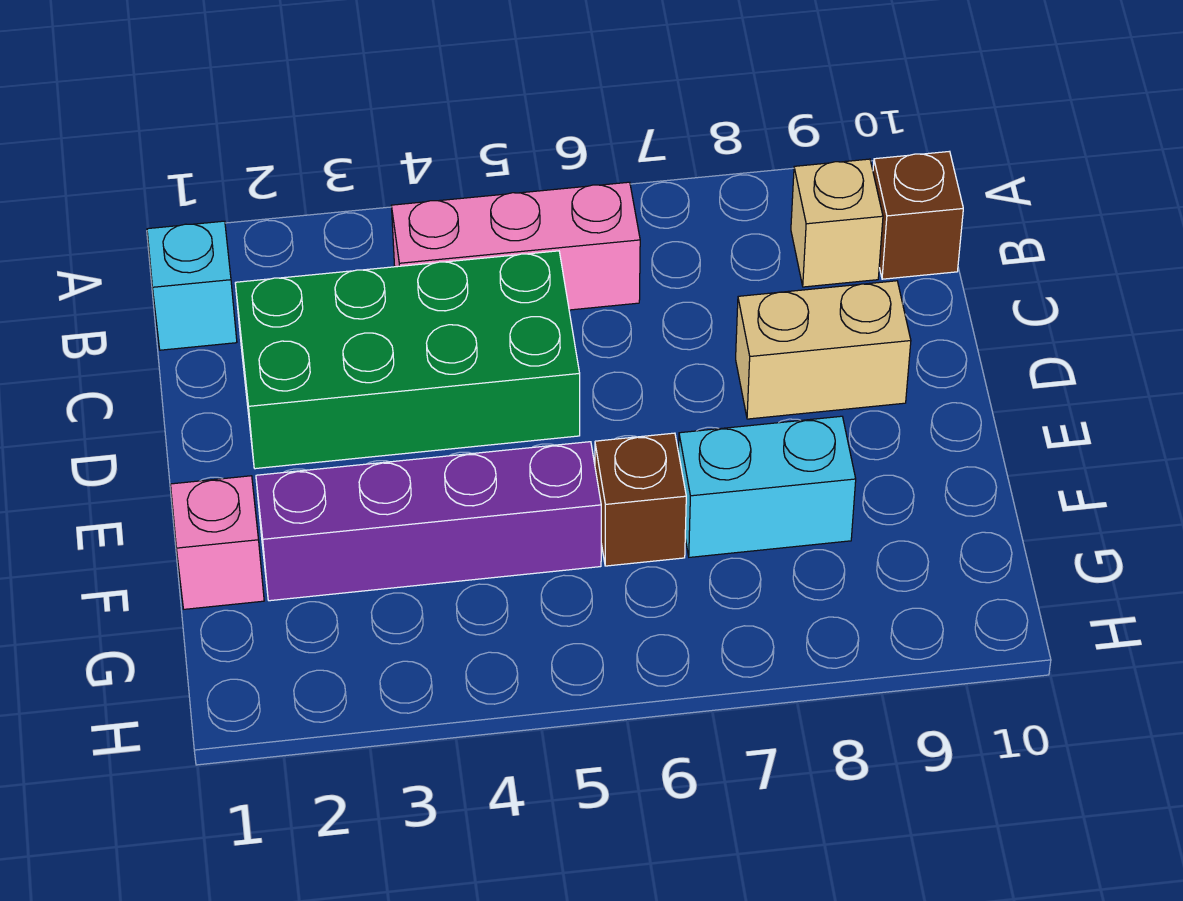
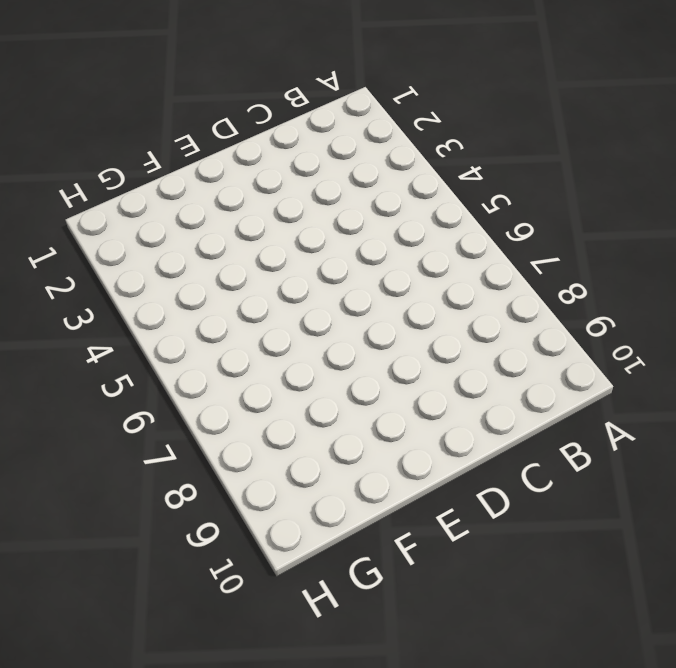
none -> cyan 1x1 brick [147,221,237,350]
none -> pink 1x3 brick [391,182,640,310]

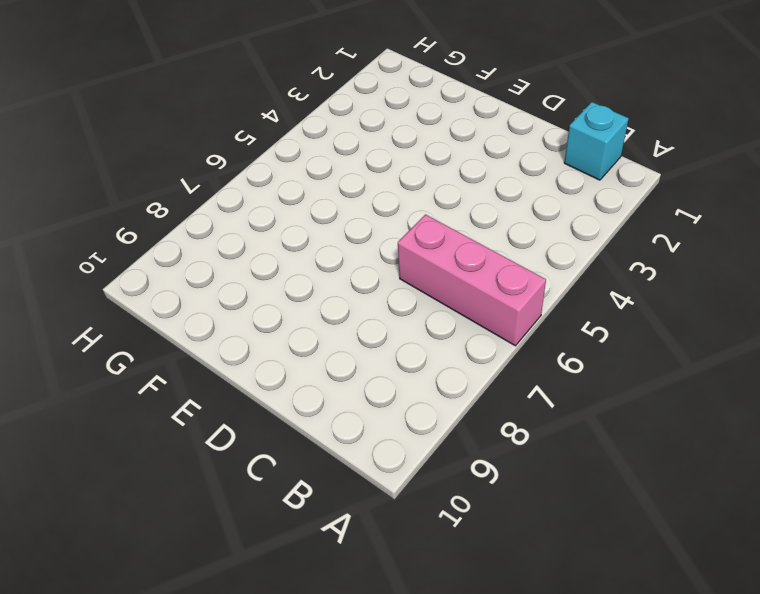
pink 1x3 brick [398,215,546,346] -> pink 1x3 brick turned to [391,182,640,310]
none -> tan 1x1 brick [791,159,883,287]
none -> brown 1x1 brick [873,151,963,279]

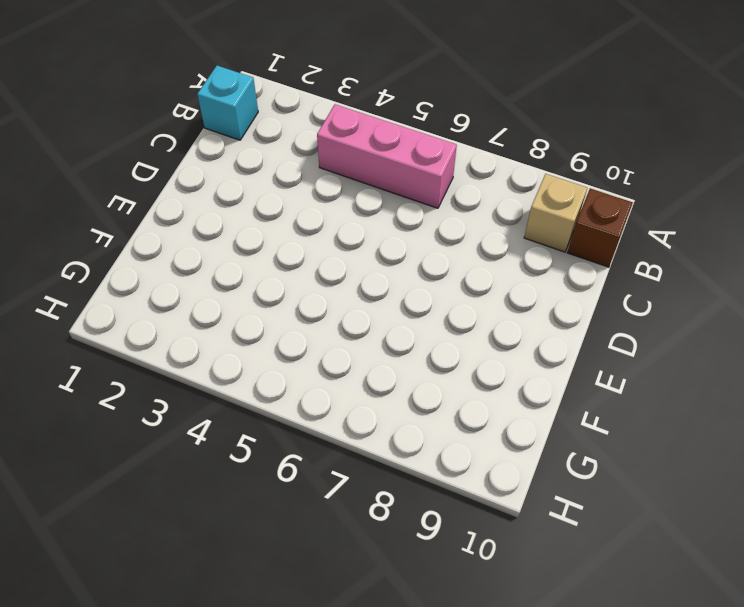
none -> green 2x4 brick [235,251,580,469]
none -> tan 1x2 brick [736,281,911,419]

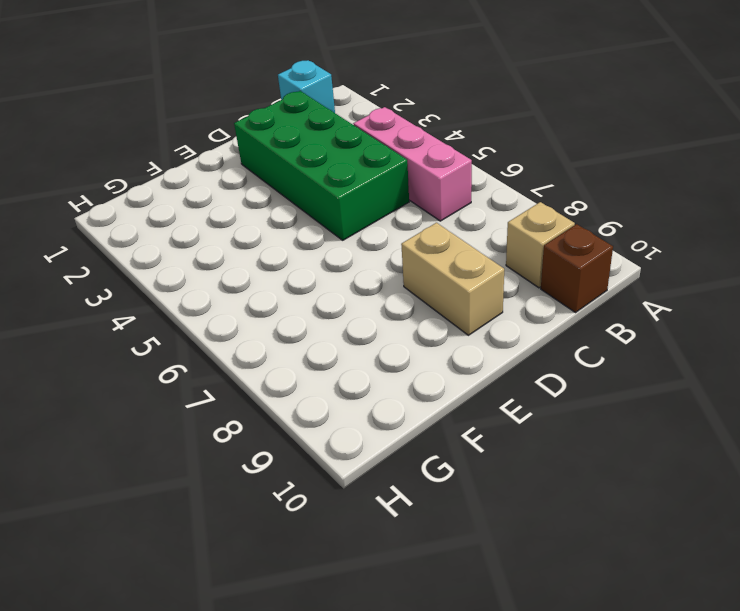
none -> pink 1x1 brick [171,476,264,609]
none -> purple 1x4 brick [256,442,601,601]

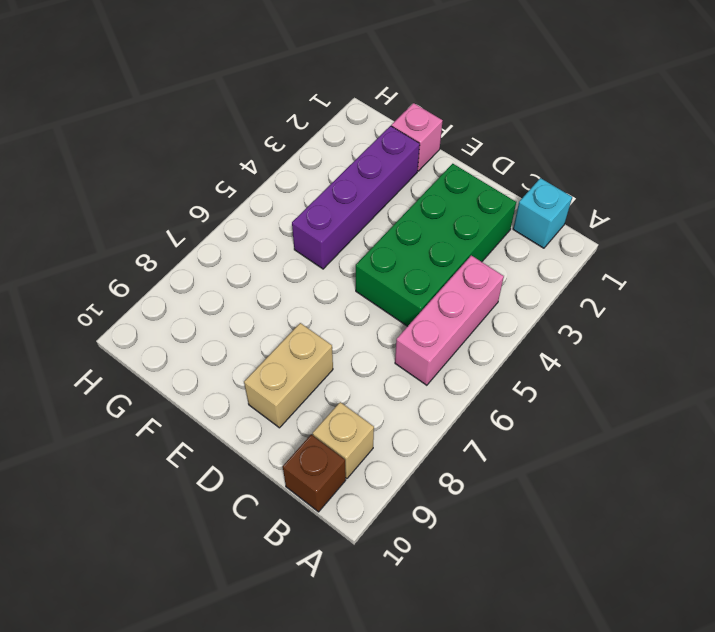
none -> brown 1x1 brick [595,433,686,566]
none -> cyan 1x2 brick [679,416,856,557]

